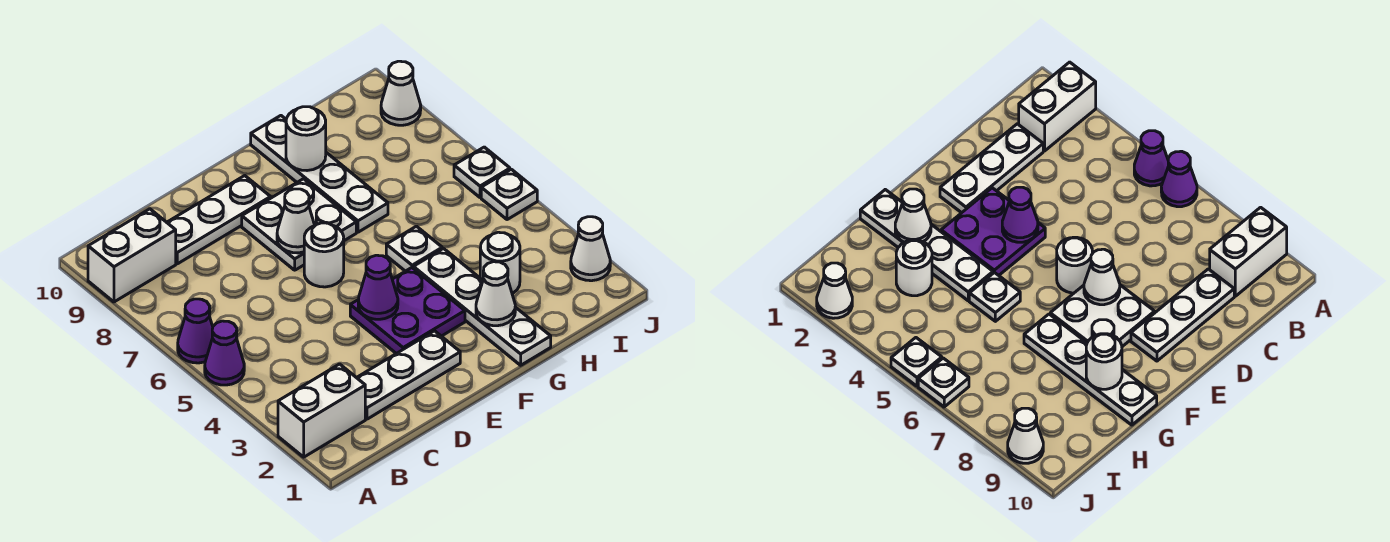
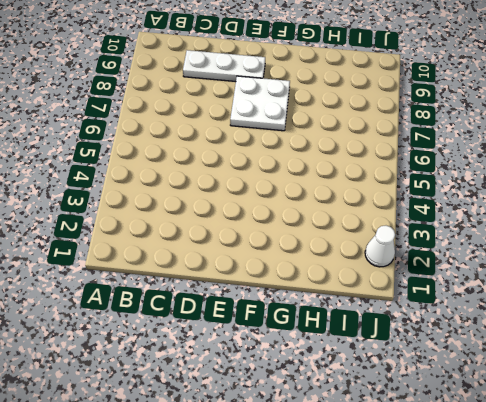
none -> white 1x2 brick [278,364,365,457]
none -> purple 1x1 cone [205,321,244,385]
none -> purple 1x1 cone [178,299,213,363]

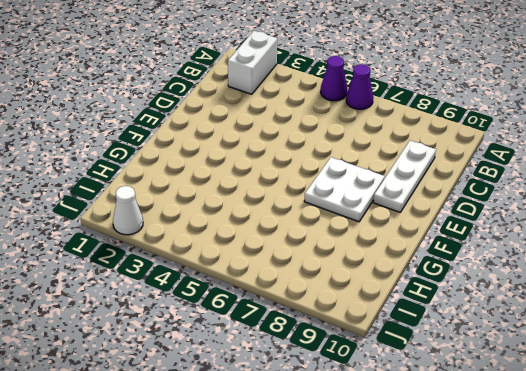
none -> white 1x2 brick [88,209,176,302]
none -> white 1x3 plate [357,331,460,419]
none -> purple 2x2 plate [350,268,465,354]

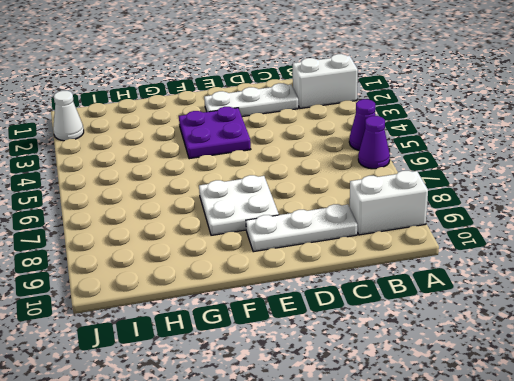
none -> white 1x1 round brick [304,223,344,287]
none -> white 1x4 plate [413,249,551,365]
none -> white 1x1 plate [386,226,442,271]

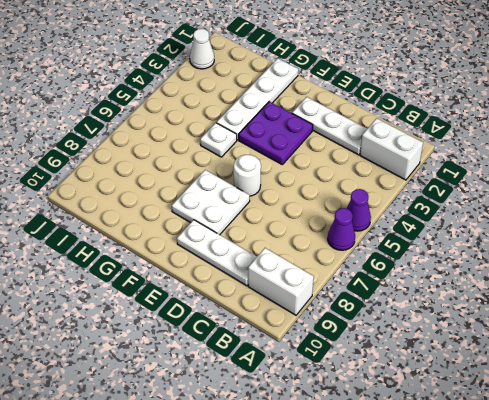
none -> white 1x4 plate [251,116,388,232]
none -> white 1x1 round brick [480,232,520,293]
none -> white 1x1 plate [481,169,537,220]

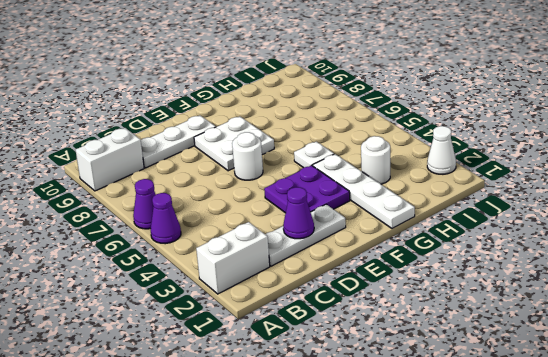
purple 1x1 cone [283,187,314,239] -> purple 1x1 cone moved to [358,255,398,319]
none -> white 1x4 plate [251,116,388,232]
none -> white 1x1 plate [481,169,537,220]
none -> white 1x1 plate [454,147,510,197]

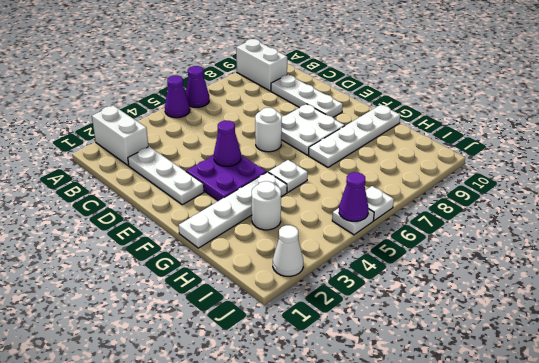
purple 1x1 cone [339,172,369,221] -> none
none -> white 1x1 cone [381,61,421,125]
none -> white 1x1 cone [277,189,315,253]
none -> white 1x1 cone [476,262,515,326]

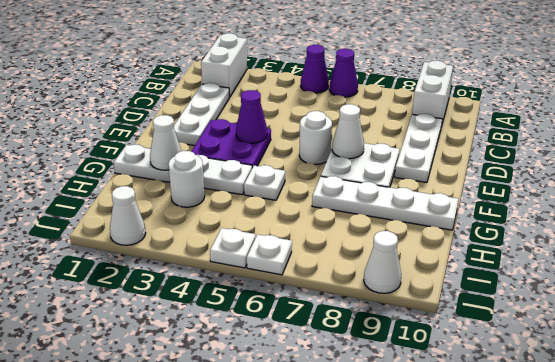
none -> white 1x1 round brick [286,107,326,171]

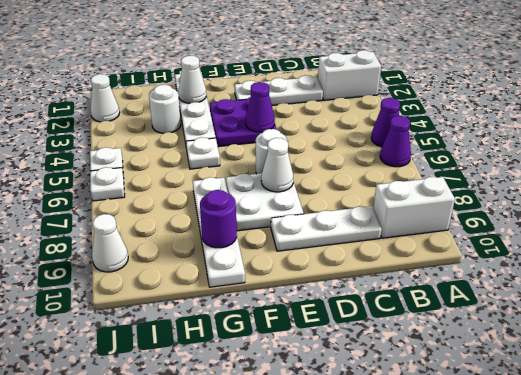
purple 1x1 round brick [200,190,237,248] -> white 1x1 round brick [286,107,326,171]

